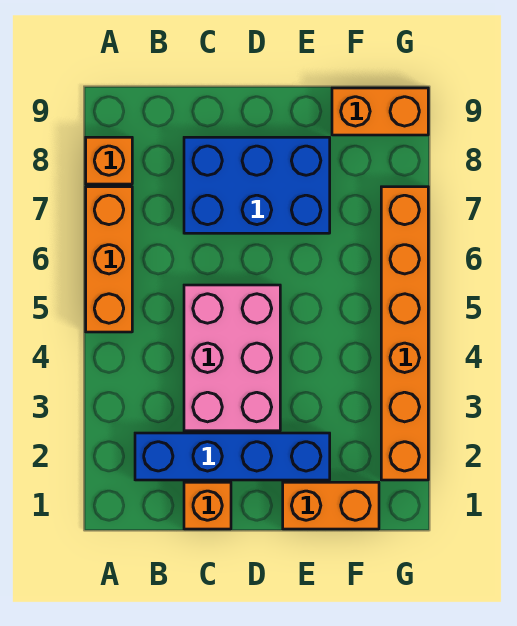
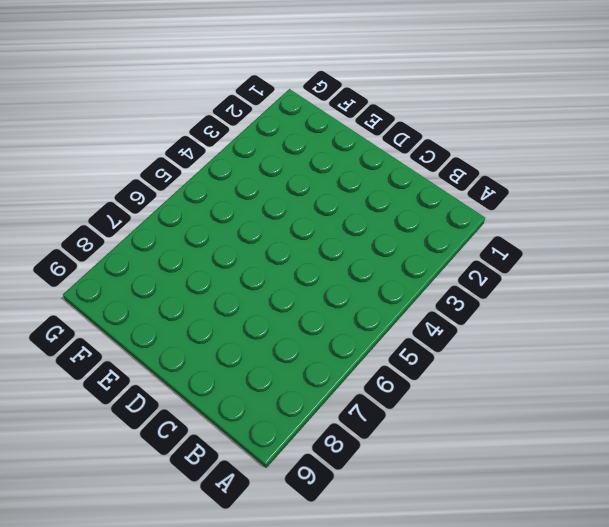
none -> orange 1x3 brick [86,187,132,332]
none -> orange 1x1 brick [86,137,132,184]

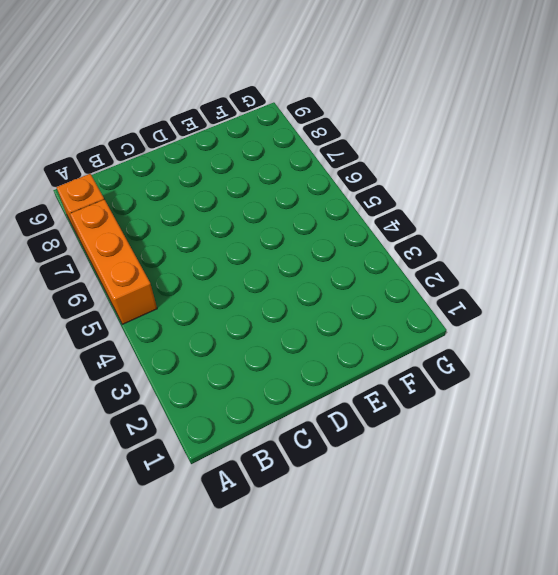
none -> blue 1x4 brick [135,433,330,480]
none -> orange 1x1 brick [184,482,231,529]

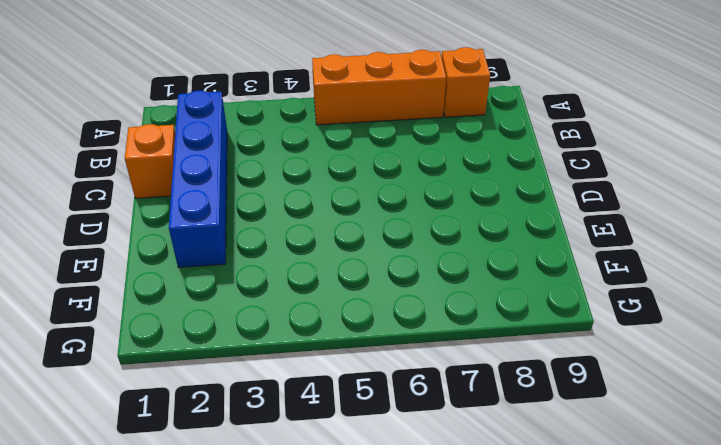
none -> pink 2x3 brick [184,285,280,431]
none -> blue 2x3 brick [184,137,330,233]

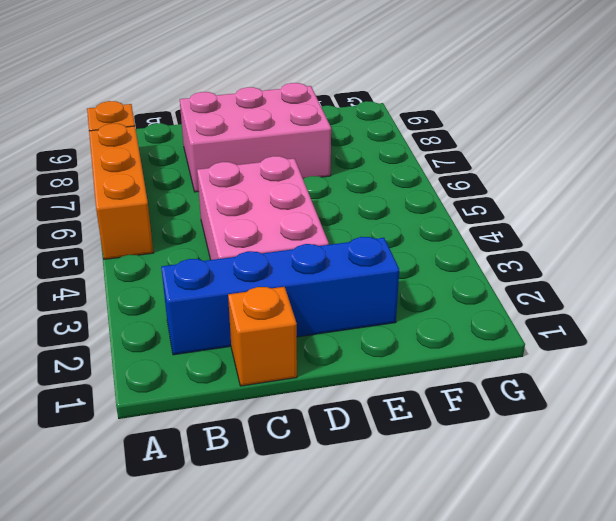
pink 2x3 brick [180,83,331,192] -> blue 2x3 brick [184,137,330,233]
none -> orange 1x2 brick [283,482,379,529]
none -> orange 1x2 brick [332,88,428,135]

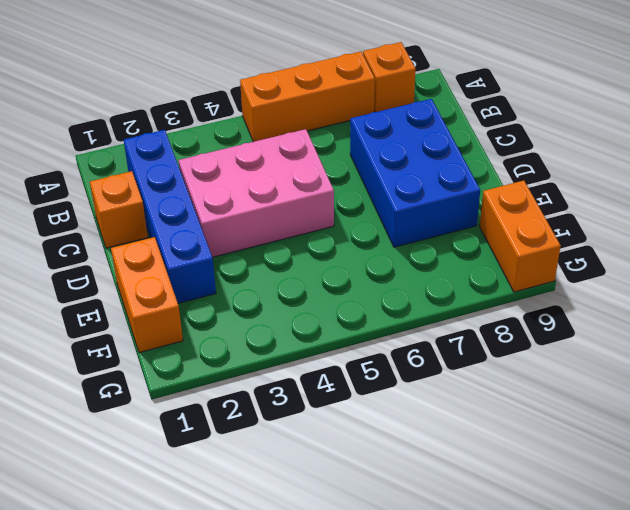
none -> orange 1x6 brick [381,187,428,480]

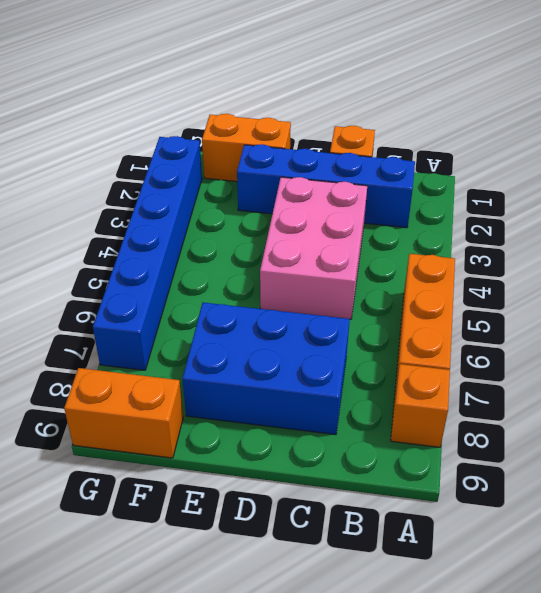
blue 1x6 brick [93,136,202,370] -> orange 1x6 brick [381,187,428,480]

